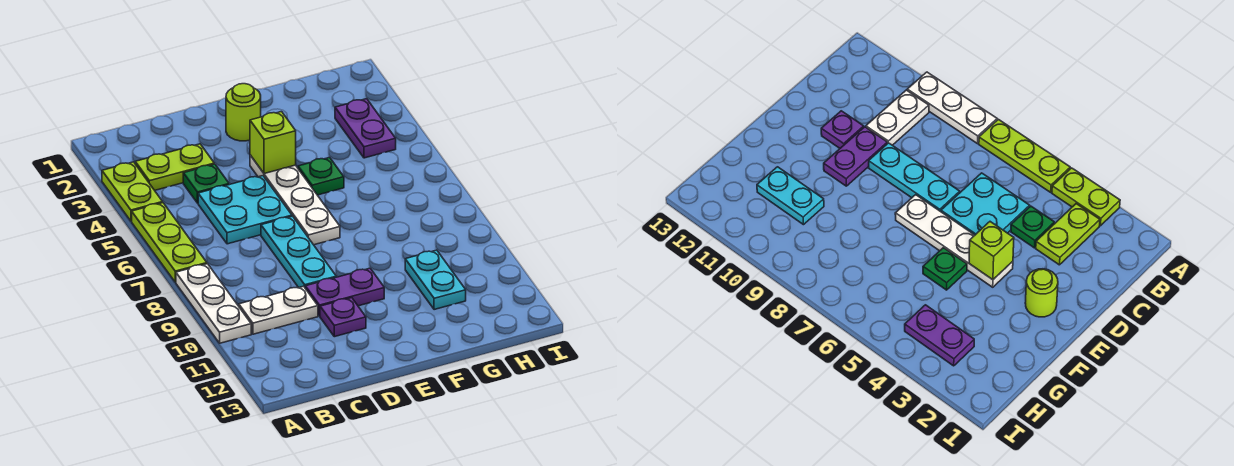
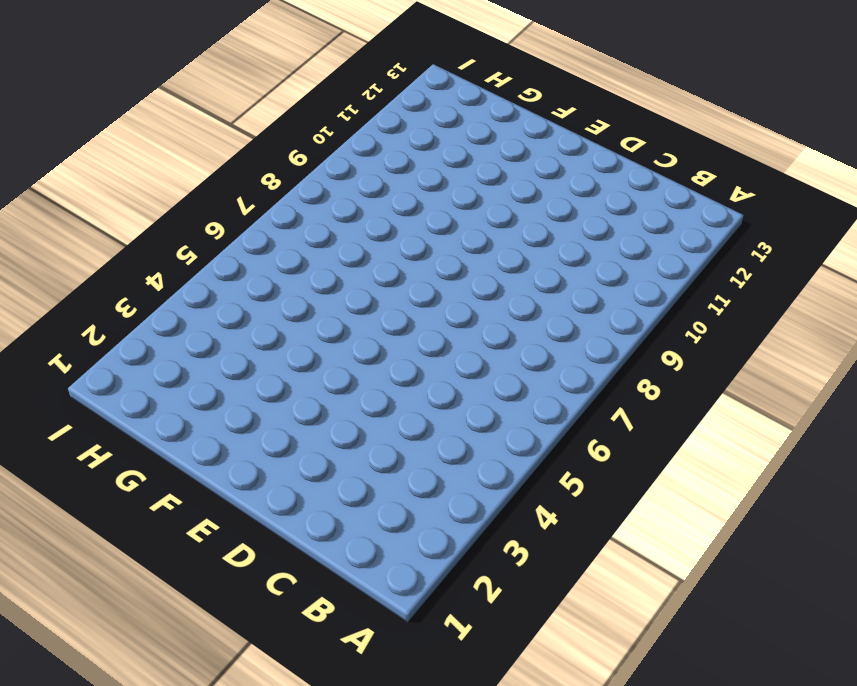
none -> lime 1x2 plate [102,162,163,221]
none -> lime 1x3 plate [132,203,207,282]
none -> white 1x3 plate [176,264,251,343]

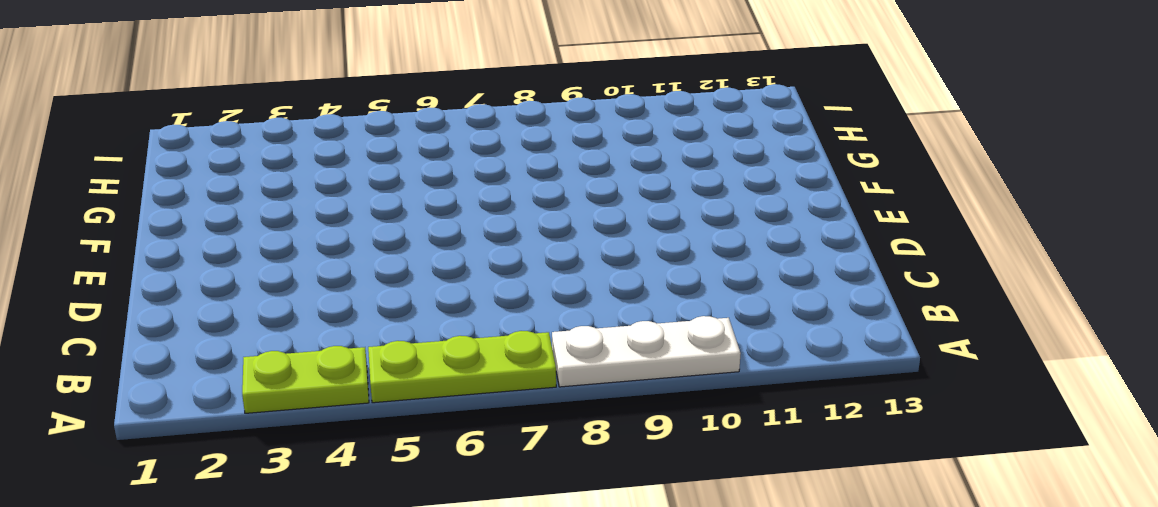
none -> lime 1x2 plate [135,144,214,190]
none -> white 1x2 plate [239,286,318,334]
none -> green 1x1 plate [183,164,229,203]

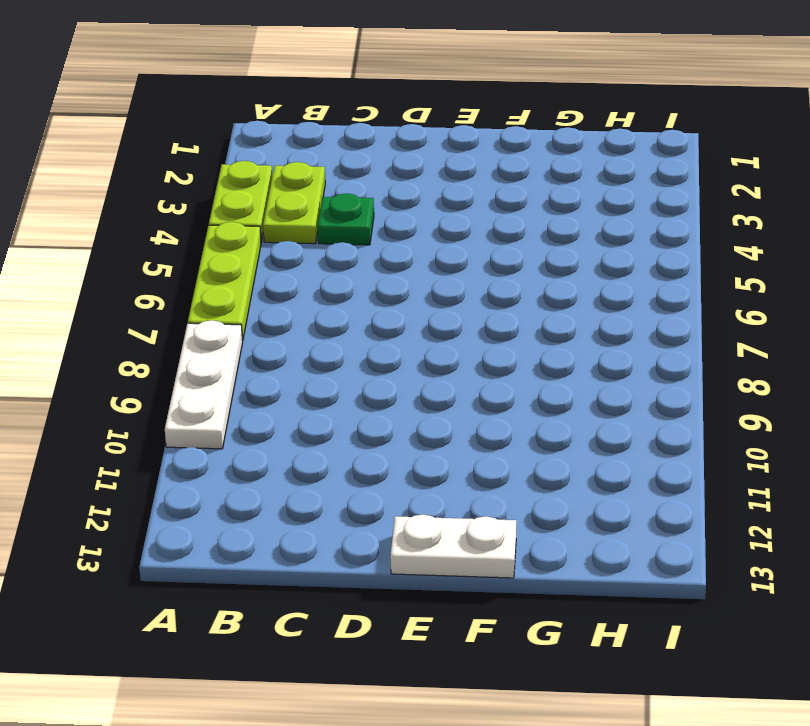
lime 1x2 plate [263,162,325,244] -> lime 1x2 plate turned to [135,144,214,190]
white 1x2 plate [390,514,516,578] -> white 1x2 plate moved to [239,286,318,334]
none -> cyan 2x2 plate [198,176,292,244]
none -> cyan 1x3 plate [261,216,336,288]
none -> purple 1x2 plate [305,268,384,316]

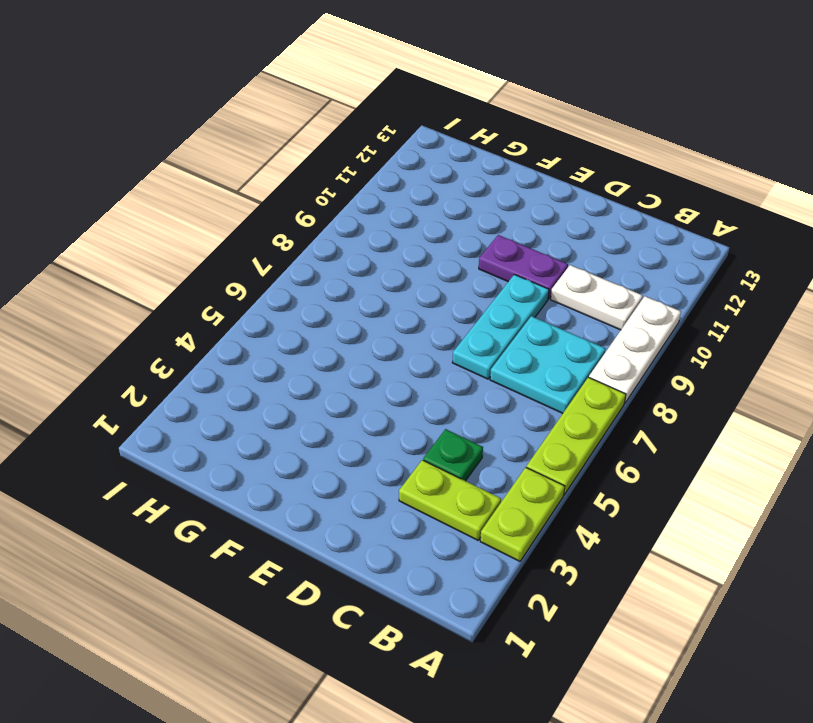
cyan 2x2 plate [490,316,606,413] -> cyan 2x2 plate moved to [198,176,292,244]
none -> purple 1x1 plate [320,298,366,337]
none -> lime 1x1 round brick [226,84,261,141]
none -> white 1x4 plate [250,155,340,245]

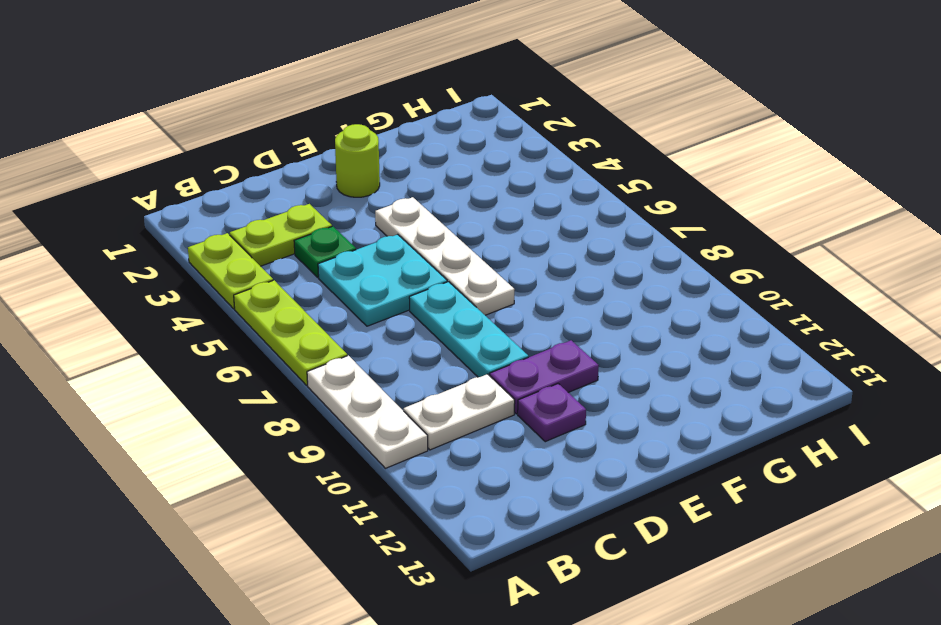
none -> green 1x1 plate [298,157,344,195]
none -> cyan 1x2 plate [405,250,466,310]
none -> purple 1x2 plate [335,99,396,158]

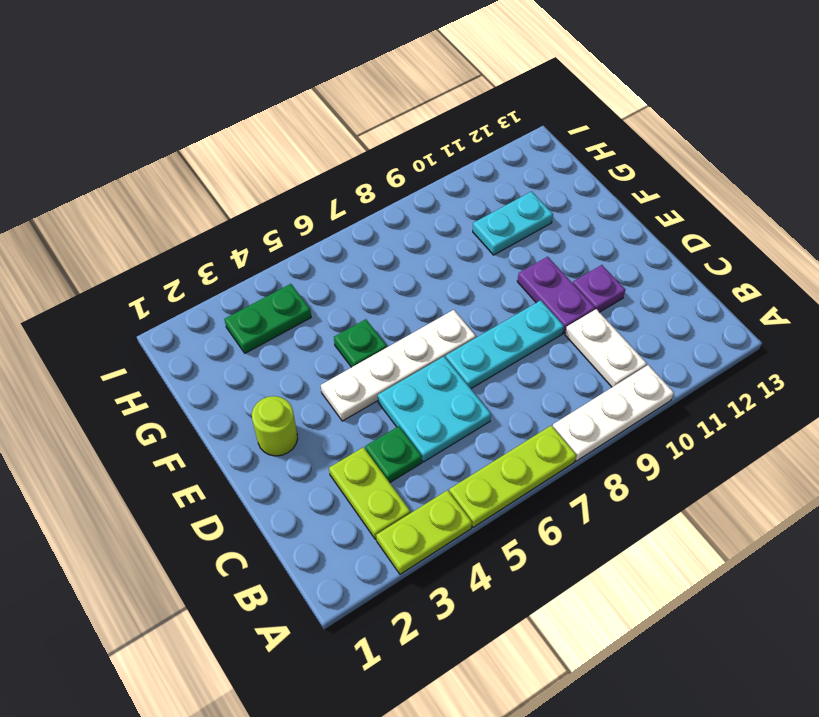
green 1x2 plate [224,284,311,353] -> purple 1x2 plate [335,99,396,158]
none -> lime 1x1 brick [250,112,296,174]

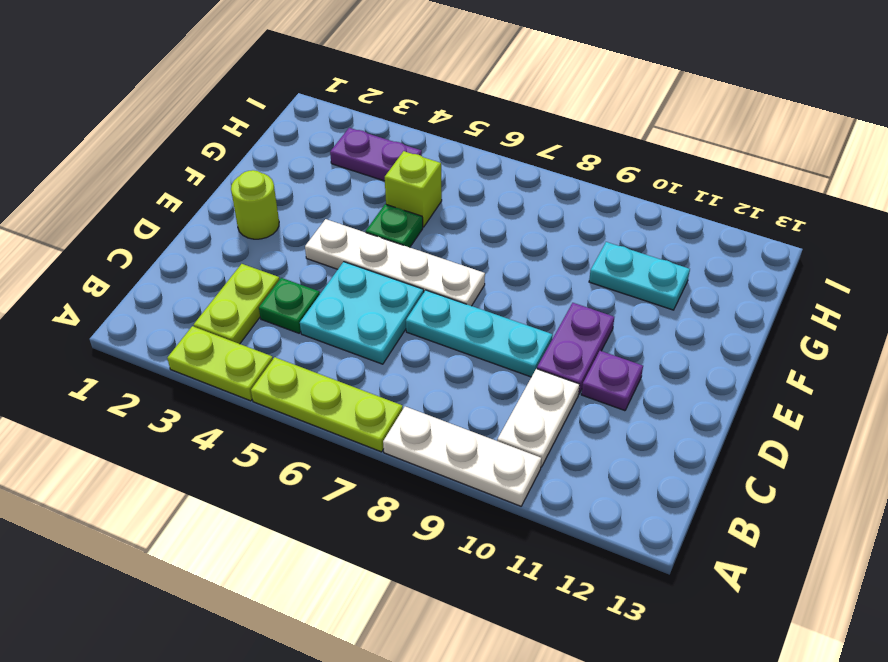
lime 1x1 brick [385,151,442,227] -> lime 1x1 brick moved to [250,112,296,174]

